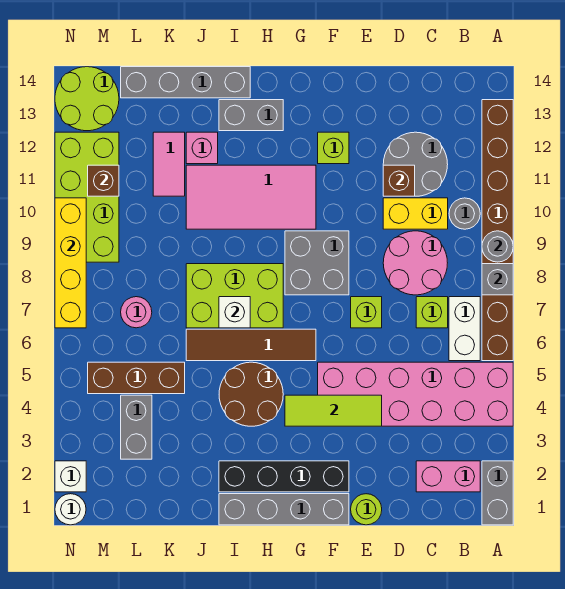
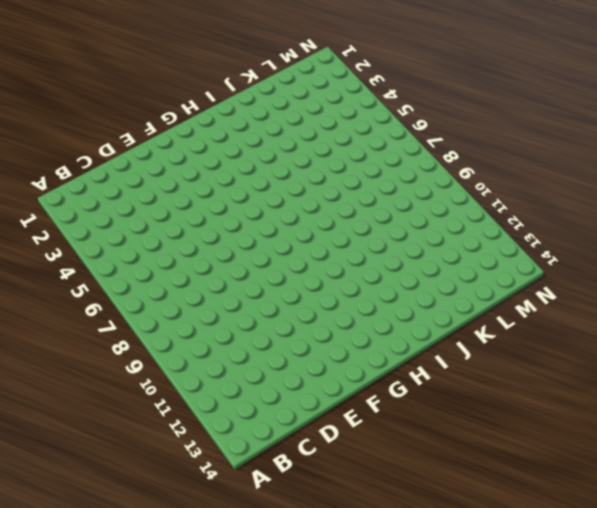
none -> grey 1x2 brick [482,461,513,525]
none -> pink 2x6 brick [318,362,513,426]
none -> brown 1x8 brick [482,100,513,361]
none -> pink 1x2 brick [416,461,480,492]

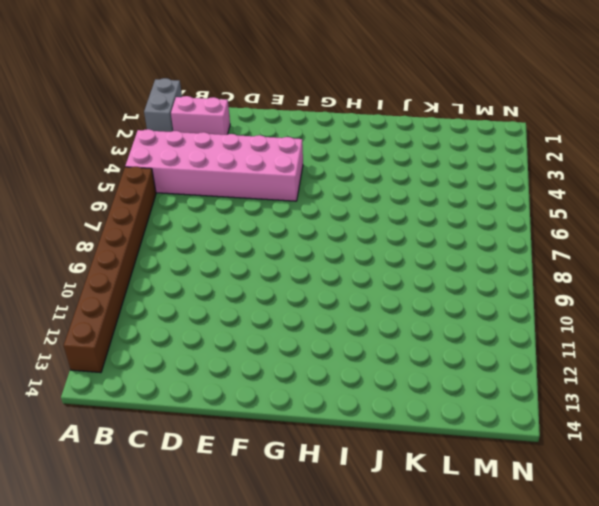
none -> white 1x2 brick [449,297,480,361]
none -> grey 1x1 round brick [449,198,480,229]
none -> lime 1x1 brick [416,297,448,328]
none -> pink 2x2 round brick [383,231,447,295]

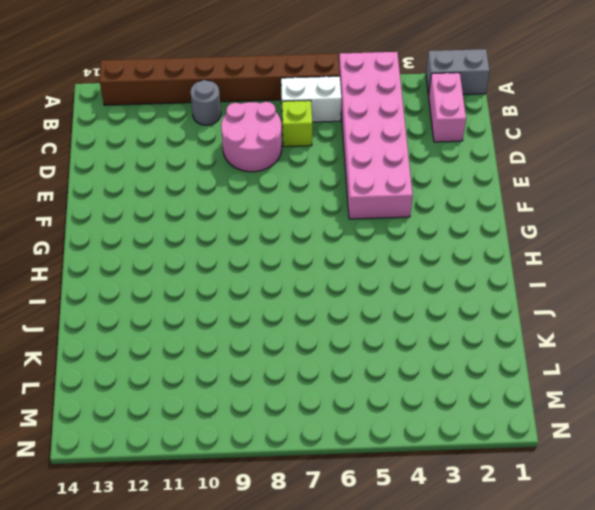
none -> yellow 1x2 brick [383,198,448,229]
none -> grey 2x2 round brick [383,132,448,196]
none -> lime 1x1 round brick [351,494,382,525]
none -> lime 1x1 brick [351,297,382,328]

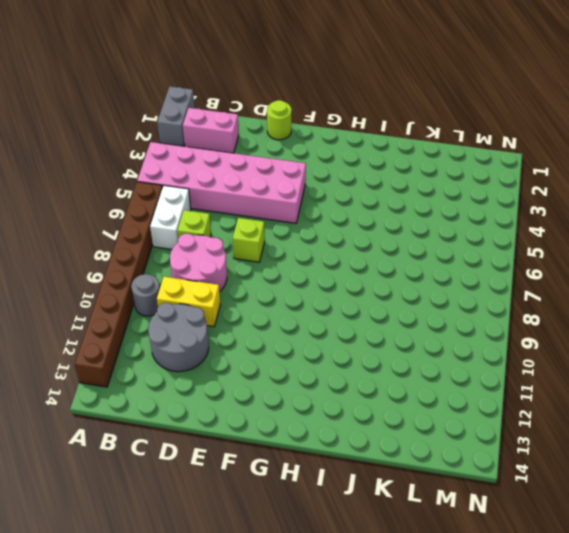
none -> grey 1x4 brick [219,494,349,525]
none -> black 1x4 brick [219,461,349,492]
none -> grey 2x2 brick [285,231,349,295]
none -> lime 1x1 brick [318,132,349,164]

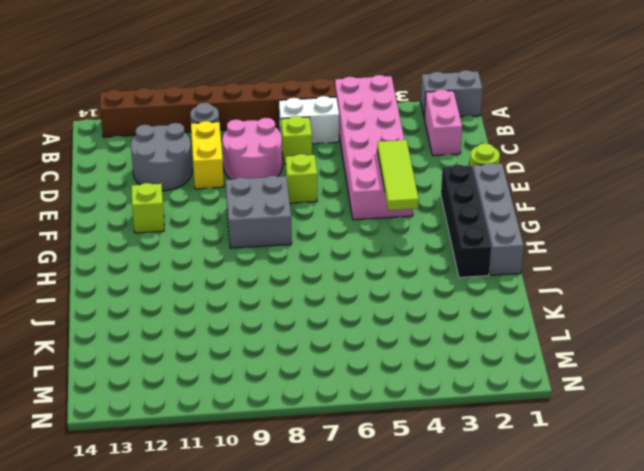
none -> brown 1x4 tile [186,329,316,361]
none -> pink 2x4 tile [186,165,316,229]
none -> brown 2x2 round brick [219,362,283,426]
none -> lime 2x3 brick [186,264,283,328]

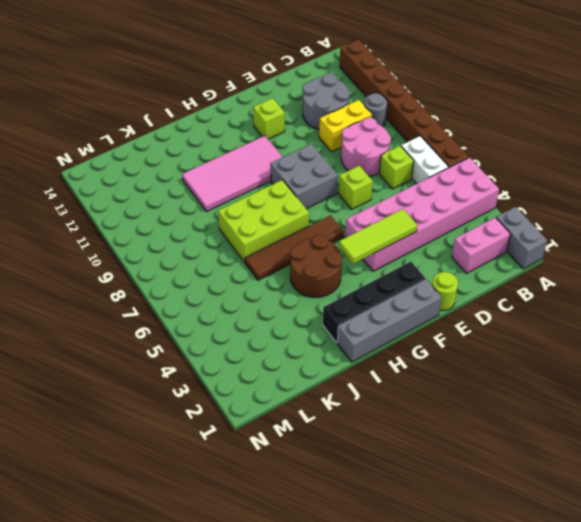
none -> grey 1x2 brick [219,100,283,131]
none -> grey 1x4 brick [121,67,250,98]
none -> pink 1x1 brick [186,132,218,164]
none -> brown 1x3 brick [88,362,185,394]

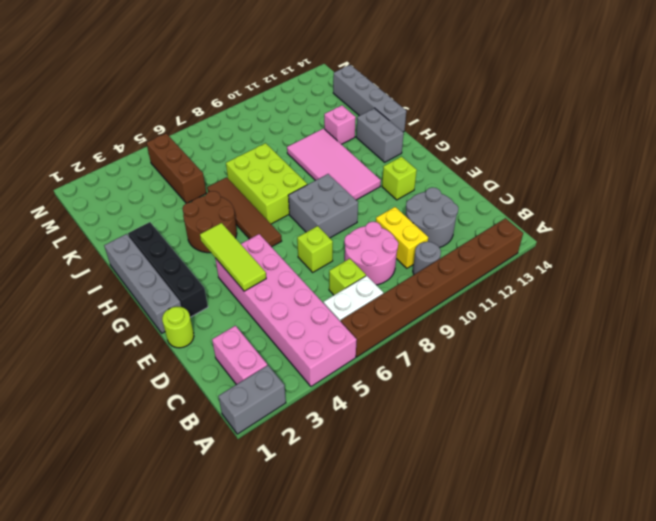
none -> pink 1x2 tile [153,132,185,196]
none -> grey 1x2 brick [121,395,152,459]
none -> pink 1x1 round brick [121,297,152,328]
none -> lime 2x4 brick [55,132,119,262]

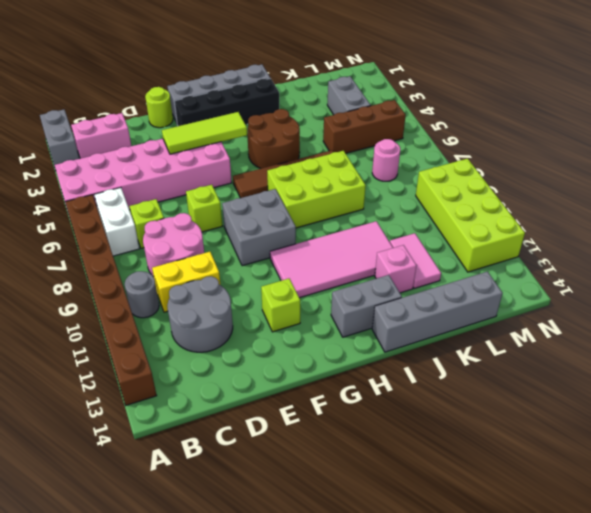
none -> lime 2x2 round brick [55,67,119,131]
none -> white 1x1 round brick [55,494,86,525]
none -> white 1x1 brick [55,461,86,492]
none -> grey 1x1 brick [482,264,513,295]

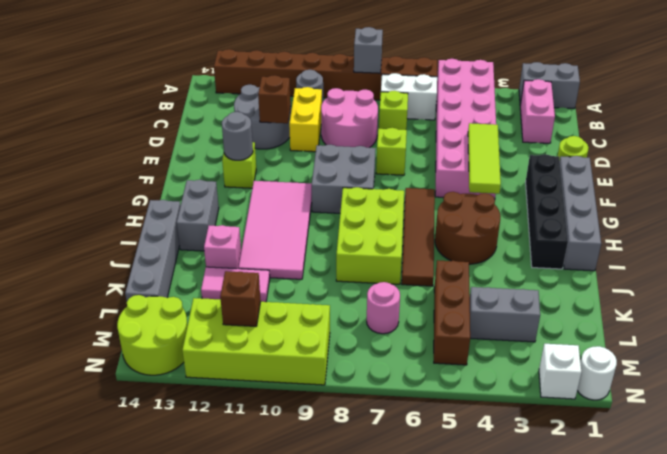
grey 1x1 round brick [222,112,253,160] -> grey 1x1 round brick moved to [482,231,513,262]
none -> white 1x1 brick [219,297,250,328]
none -> yellow 1x4 brick [55,198,86,328]

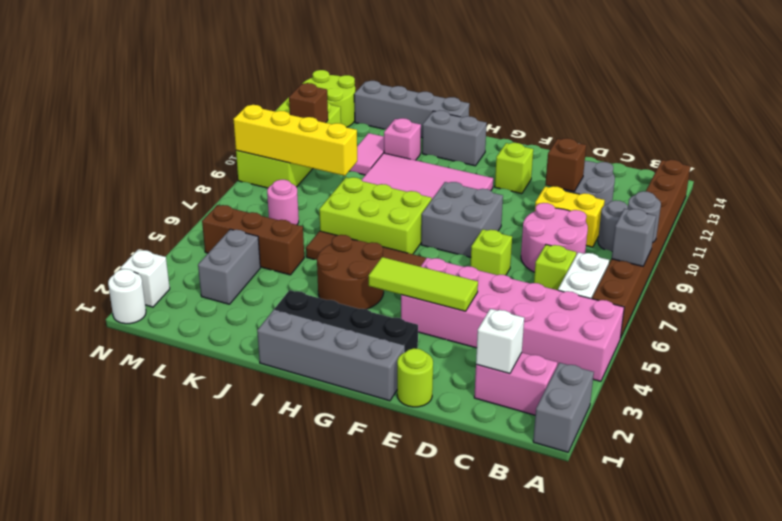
white 1x1 brick [476,309,524,374] -> white 1x1 brick moved to [219,297,250,328]
yellow 1x4 brick [233,105,357,176] -> yellow 1x4 brick turned to [55,198,86,328]

